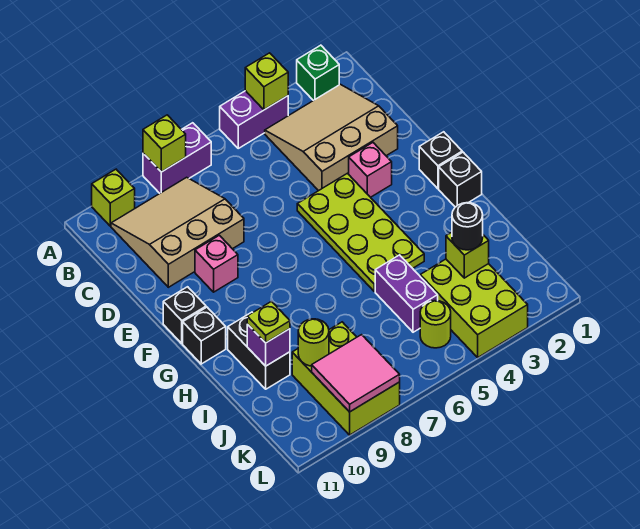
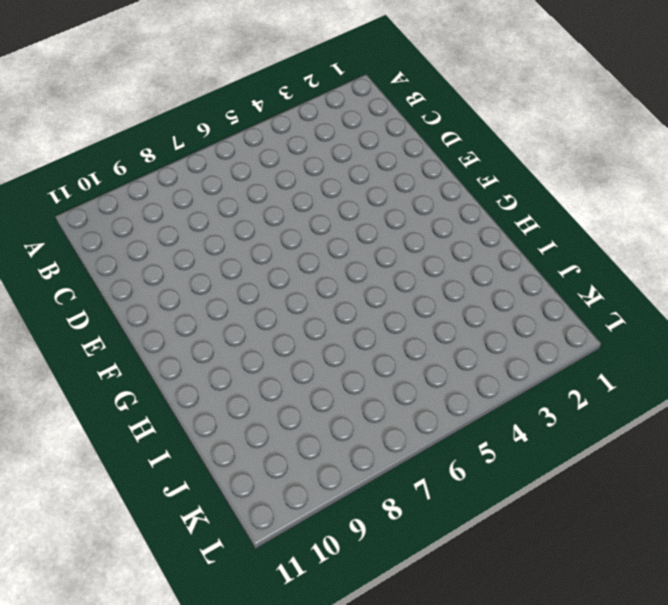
none -> green 1x1 brick [297,45,339,101]
none -> purple 1x2 brick [220,91,288,148]
none -> purple 1x2 brick [143,123,211,193]

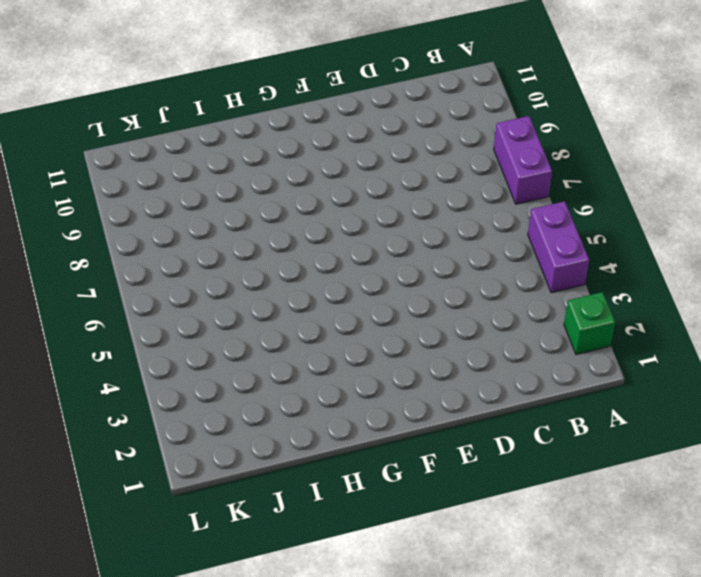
none -> lime 1x1 brick [92,169,135,226]
none -> tan 3x3 slope [265,84,398,191]
none -> tan 3x3 slope [111,177,244,287]

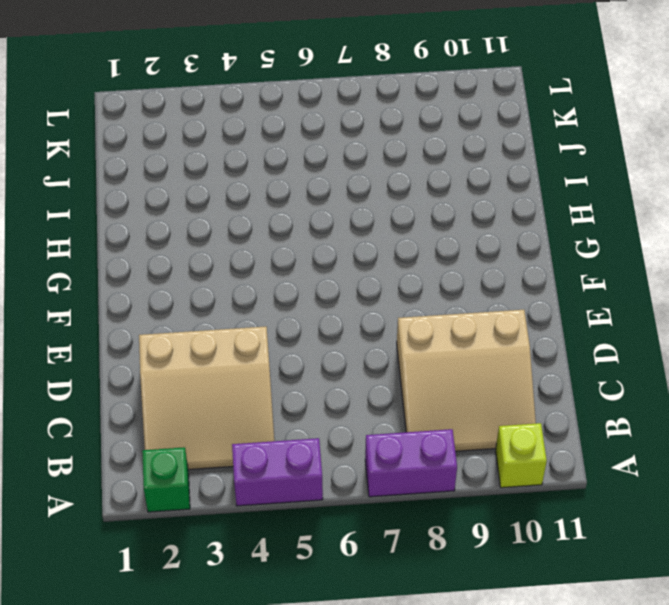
none -> pink 1x1 brick [349,143,392,197]
none -> lime 2x4 plate [297,173,424,291]
none -> pink 1x1 brick [195,235,238,292]

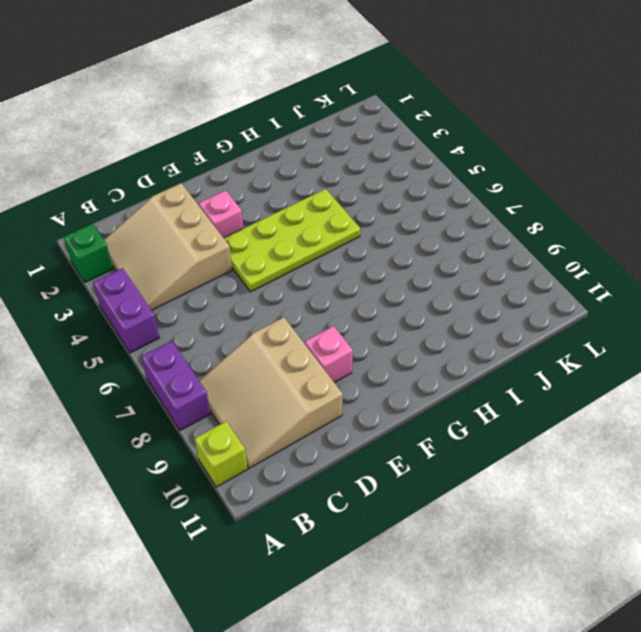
none -> black 1x1 brick [419,132,462,189]
none -> black 1x1 brick [163,287,206,343]
none -> black 1x1 brick [439,152,482,207]

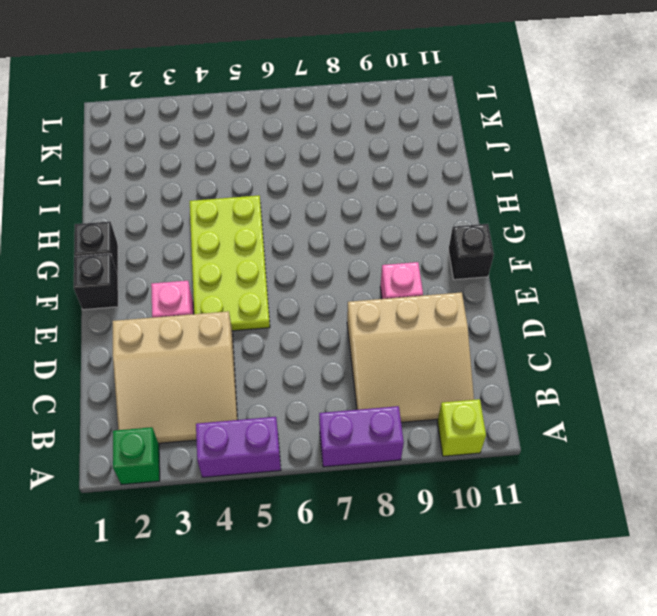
none -> black 1x1 brick [183,307,226,364]
none -> black 1x2 brick [228,312,290,389]
none -> purple 1x2 brick [375,255,438,332]

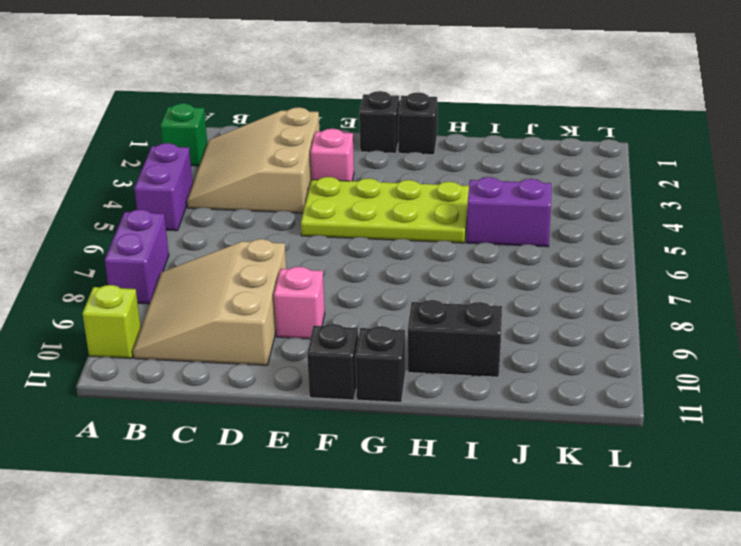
none -> lime 2x3 brick [420,259,528,357]
none -> lime 2x3 brick [292,322,400,435]
none -> lime 1x1 round brick [420,301,451,348]

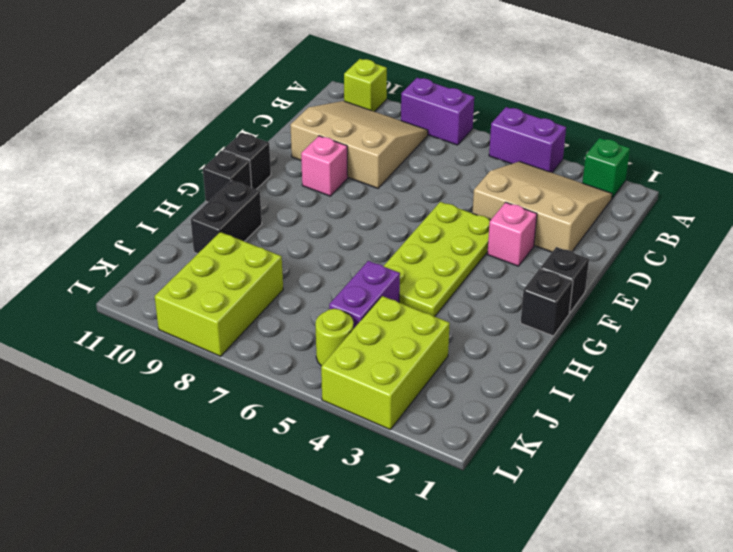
none -> lime 1x1 brick [245,53,288,110]
none -> lime 1x1 brick [143,115,186,172]
none -> purple 1x1 brick [247,324,290,366]

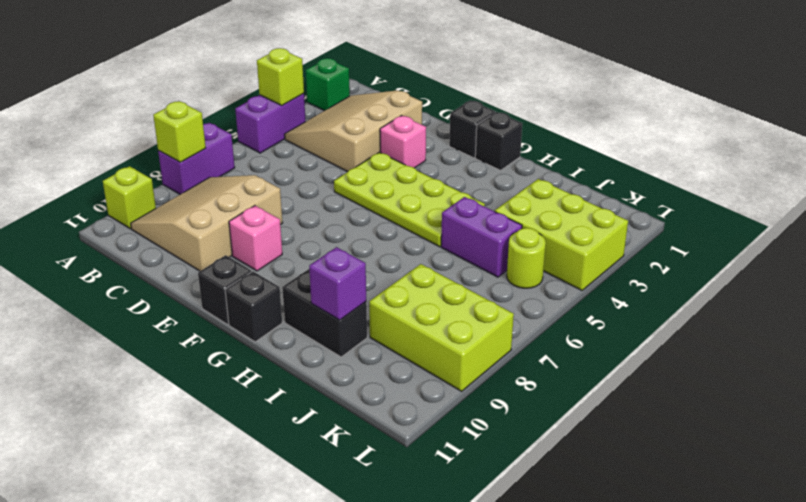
none -> lime 1x1 brick [446,232,489,278]
none -> lime 1x1 round brick [298,319,329,366]
none -> pink 2x2 tile [312,335,400,412]

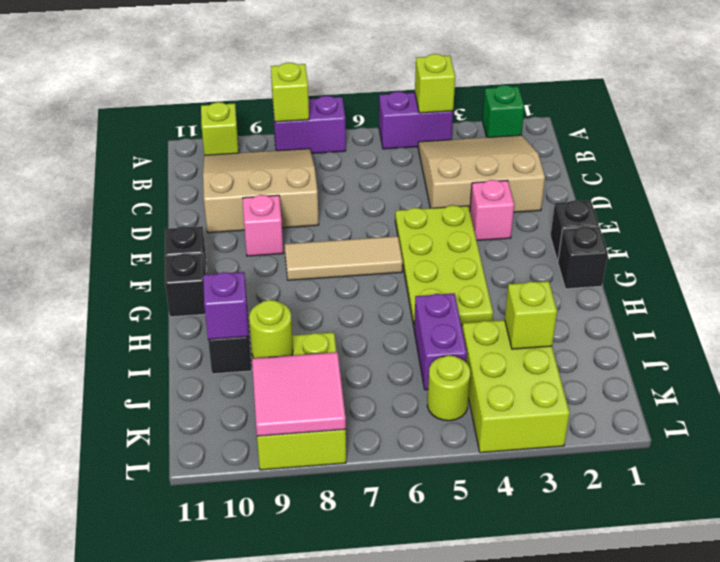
tan 1x3 tile [285,236,403,280] -> none
none -> lime 1x1 plate [247,301,290,343]
none -> black 1x1 round brick [452,203,483,250]

